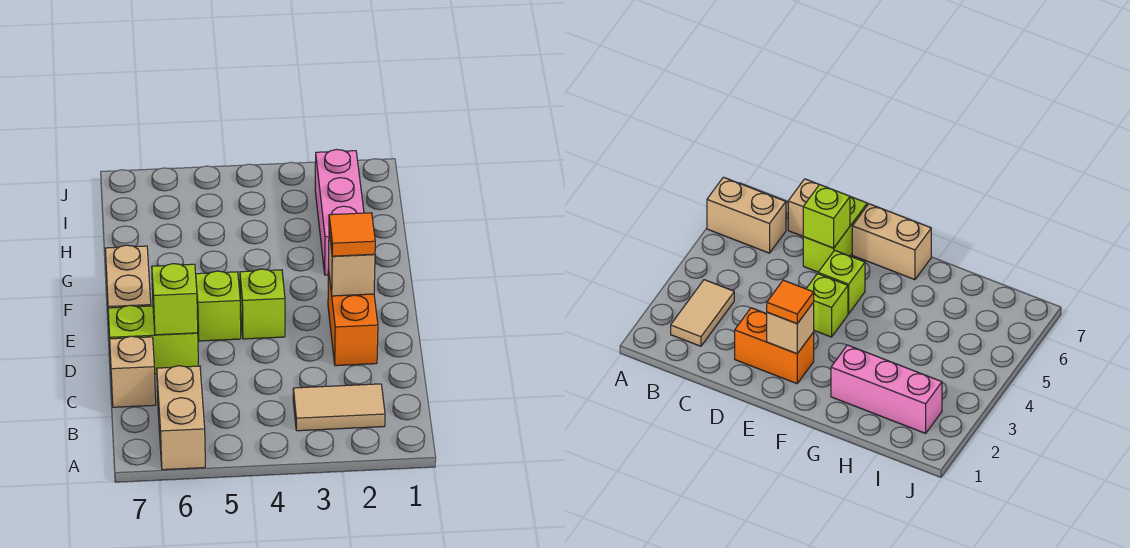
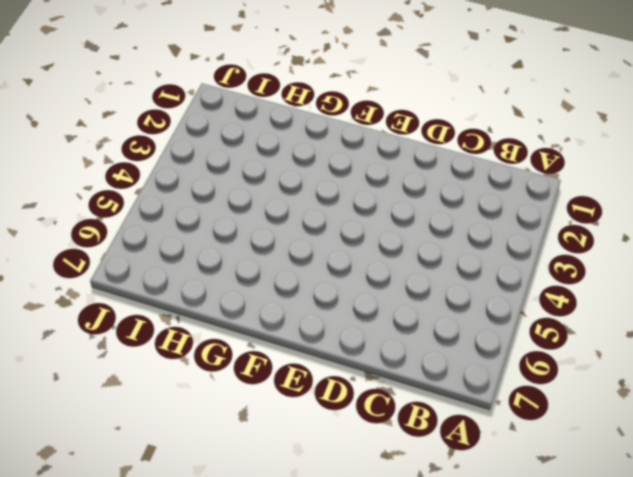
none -> tan 1x2 brick [157,366,205,470]
none -> tan 1x2 tile [293,384,385,431]
none -> tan 1x1 brick [110,336,156,407]

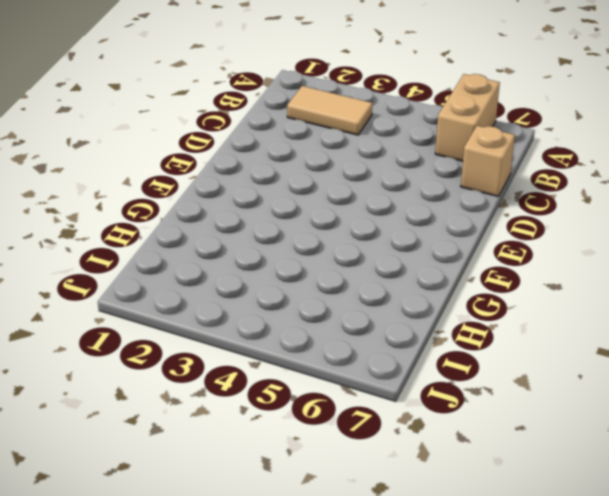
none -> orange 1x2 brick [328,270,378,366]
none -> lime 1x2 brick [108,305,198,374]
none -> lime 1x1 brick [240,269,285,339]

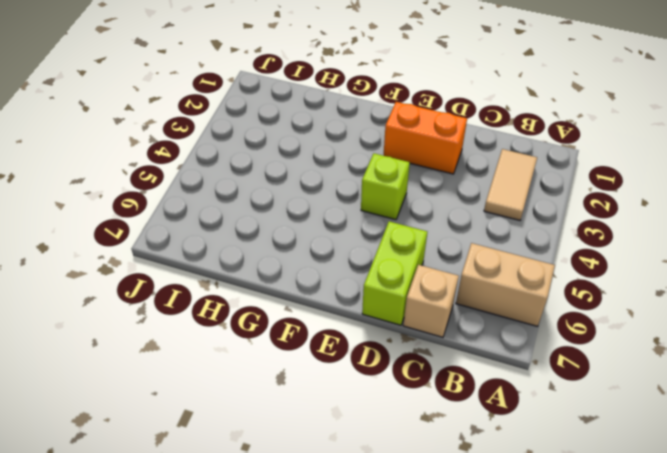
none -> lime 1x1 brick [196,271,241,341]
none -> tan 1x2 brick [105,245,151,318]
none -> pink 1x3 brick [315,150,364,275]

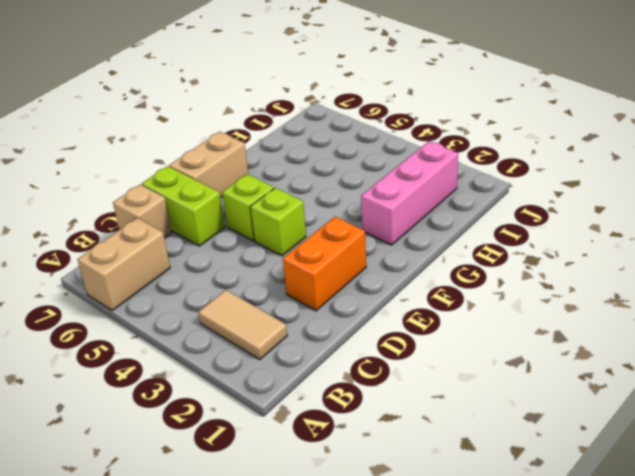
none -> lime 1x1 brick [152,264,198,335]
none -> tan 1x1 brick [329,233,375,296]
none -> orange 1x1 tile [329,213,375,256]

